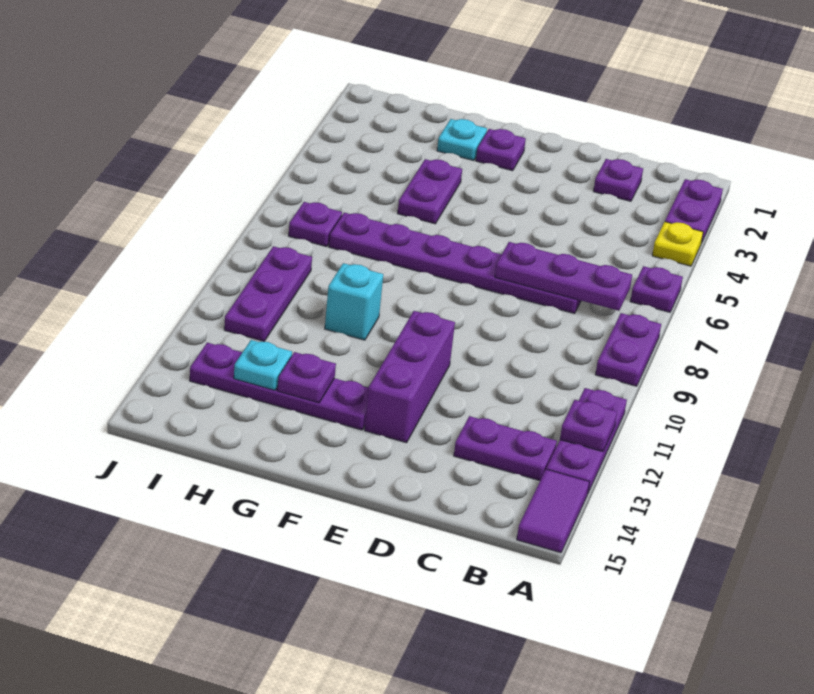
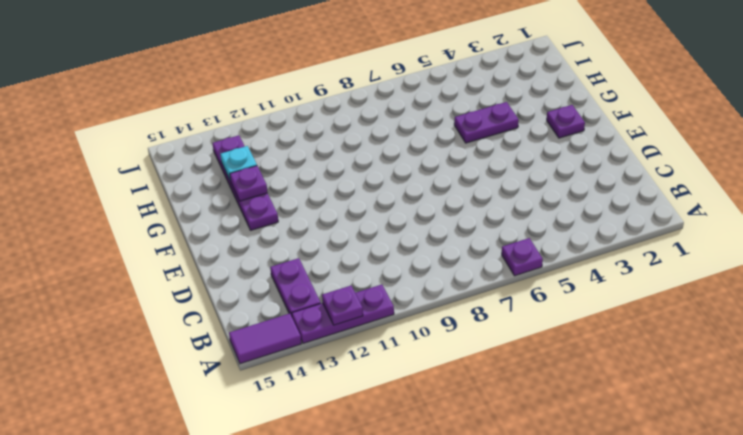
none -> purple 1x2 plate [665,179,723,243]
none -> yellow 1x1 plate [652,222,703,266]
none -> purple 1x2 plate [595,313,661,386]

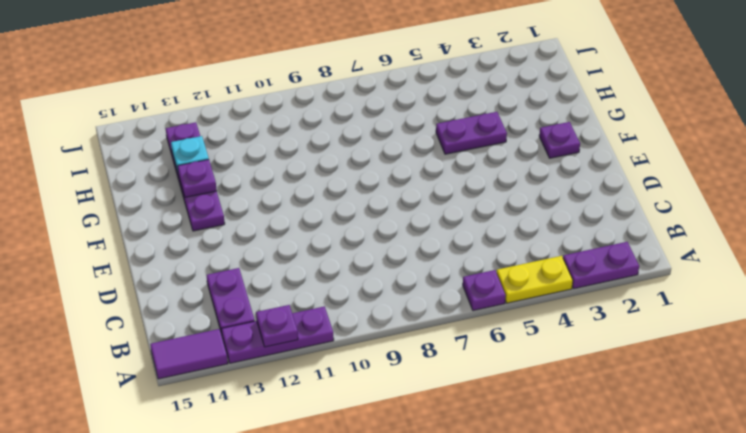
yellow 1x2 plate [497,256,573,303] -> yellow 1x1 plate [652,222,703,266]
none -> purple 1x2 plate [595,313,661,386]
none -> purple 1x1 plate [594,159,643,201]
none -> purple 1x6 plate [329,213,581,314]

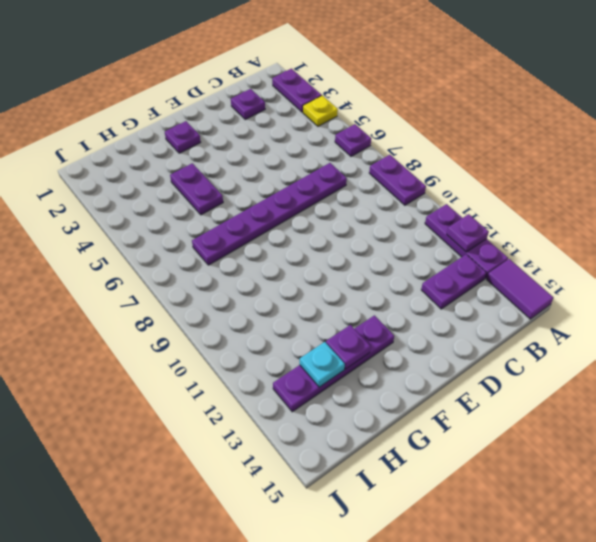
none -> purple 1x3 brick [364,311,455,443]
none -> cyan 1x1 plate [437,119,487,161]
none -> cyan 1x1 brick [325,263,383,340]

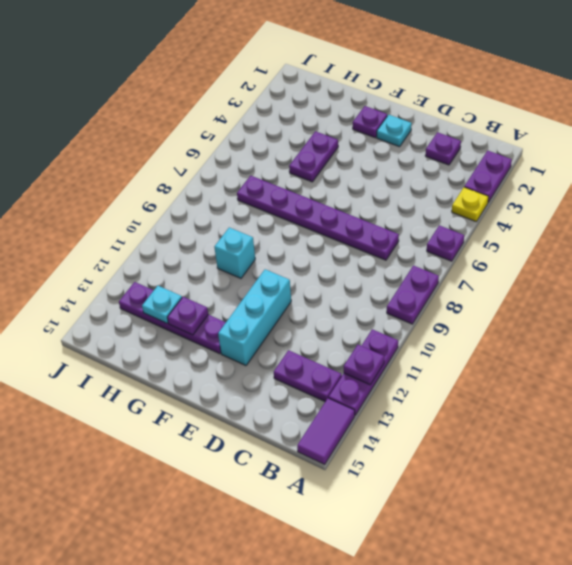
cyan 1x1 plate [377,115,412,147] -> cyan 1x1 plate moved to [437,119,487,161]
cyan 1x3 brick [218,269,291,366] -> purple 1x3 brick [364,311,455,443]
none -> purple 1x1 plate [289,202,342,247]
none -> purple 1x3 plate [224,246,312,341]
none -> purple 1x3 plate [495,242,632,311]

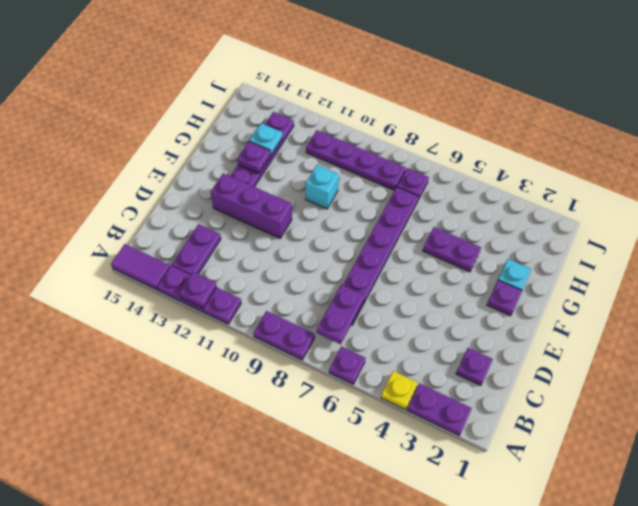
purple 1x2 plate [317,284,365,344] -> purple 1x3 plate [495,242,632,311]
purple 1x4 plate [306,130,406,190] -> purple 1x3 plate [224,246,312,341]

